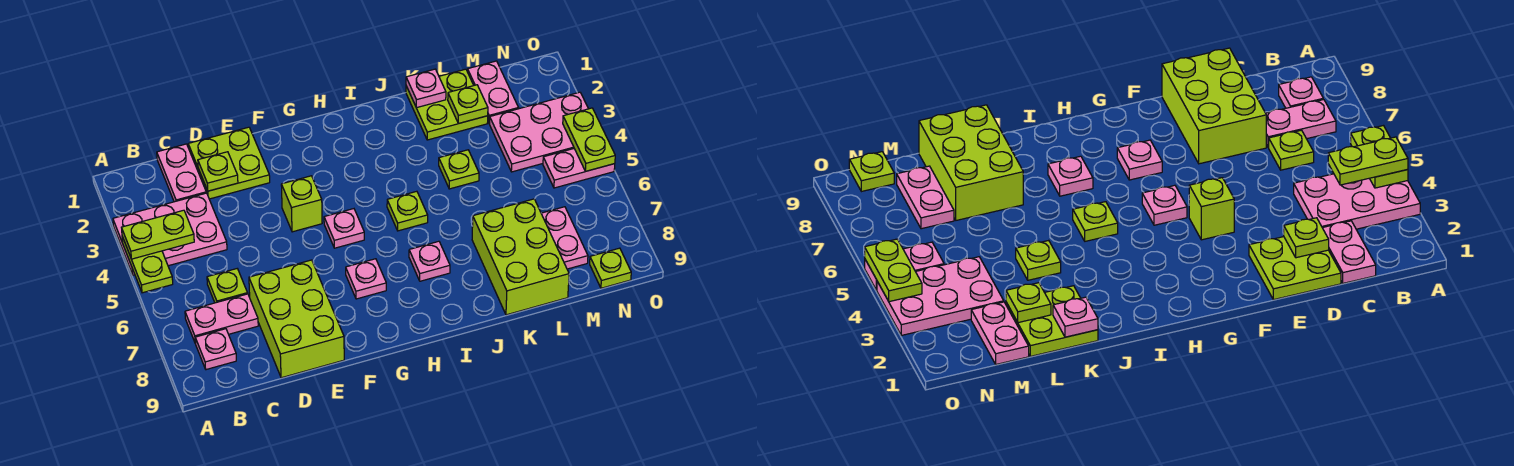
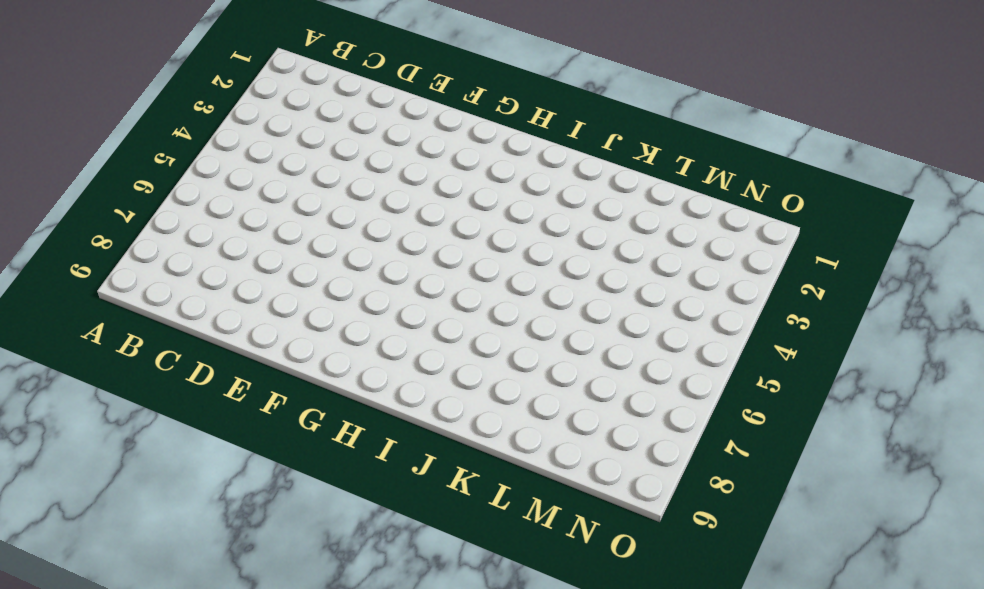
none -> pink 2x3 plate [113,193,227,275]
none -> pink 1x2 plate [185,294,258,343]
none -> pink 1x1 plate [195,329,236,370]

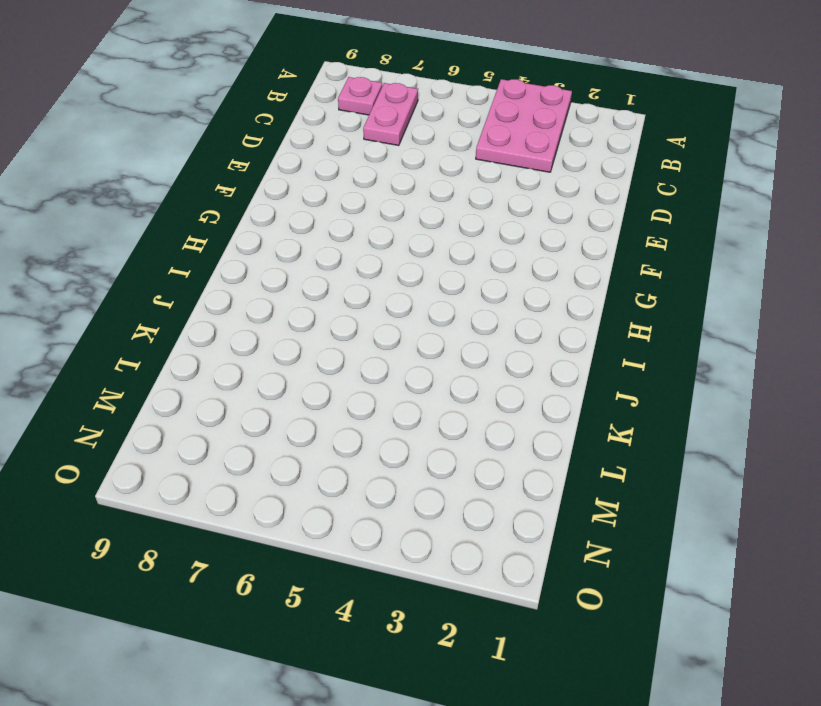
none -> pink 1x2 plate [157,144,206,202]
none -> lime 1x1 plate [207,269,248,303]
none -> lime 2x2 plate [188,127,270,199]

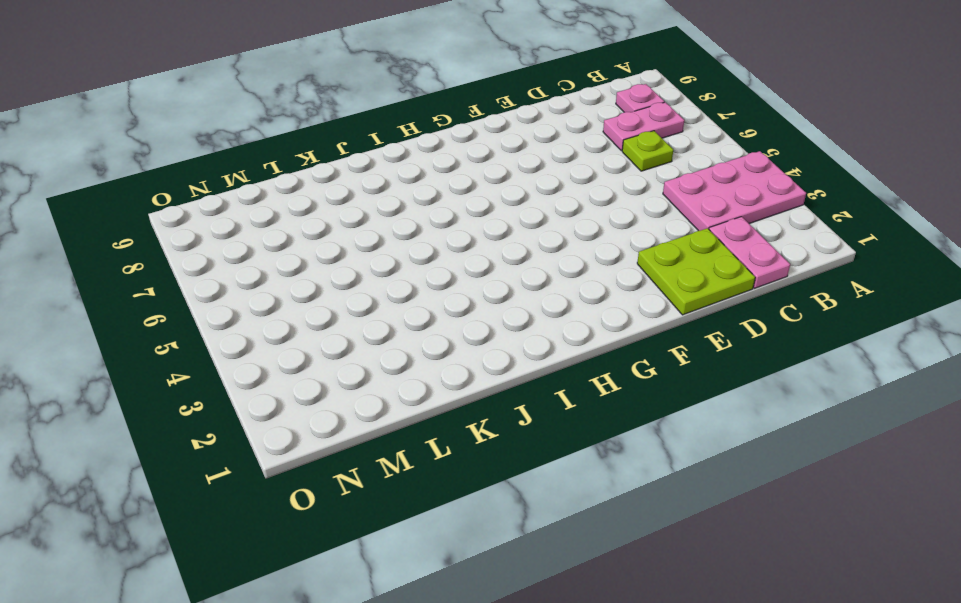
none -> lime 2x3 brick [249,260,344,378]
none -> lime 1x1 brick [281,176,322,232]
none -> pink 1x1 plate [324,209,364,248]

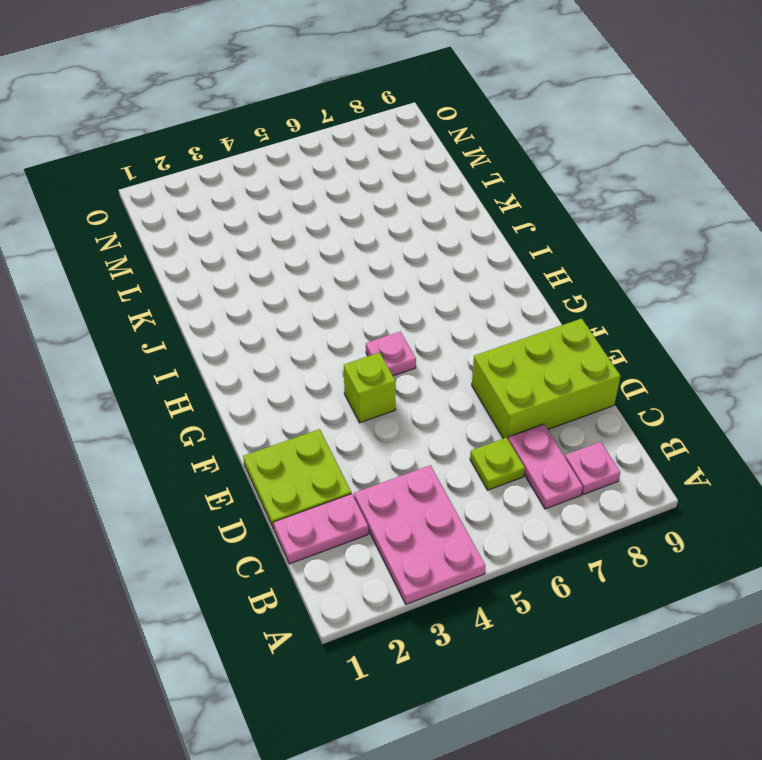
none -> pink 1x1 plate [346,259,386,299]
none -> lime 1x1 plate [387,191,428,231]
none -> pink 1x1 plate [409,241,450,281]

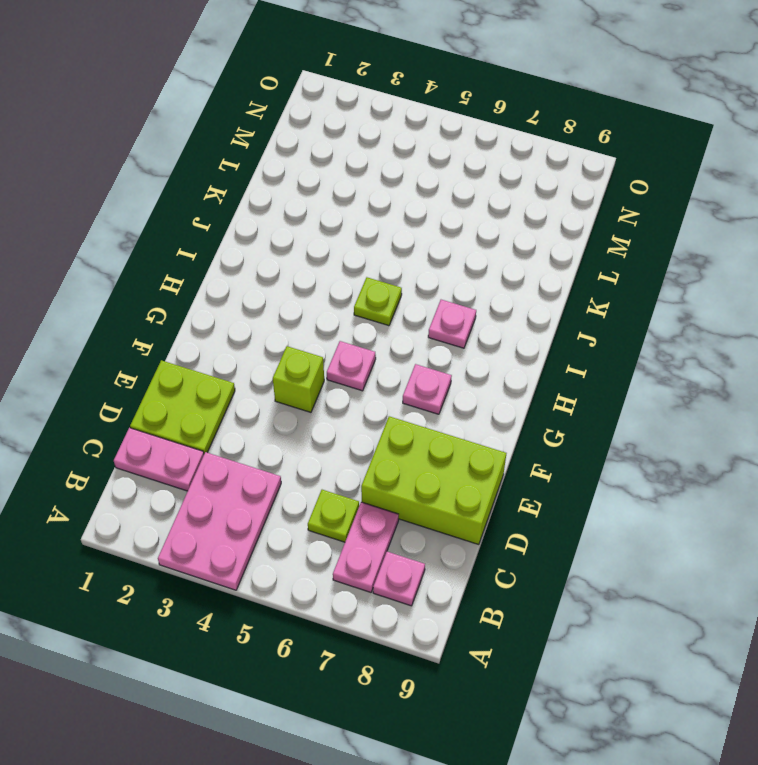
none -> lime 2x2 plate [406,69,488,140]
none -> lime 1x1 plate [439,150,479,189]
none -> lime 2x3 brick [472,199,569,315]

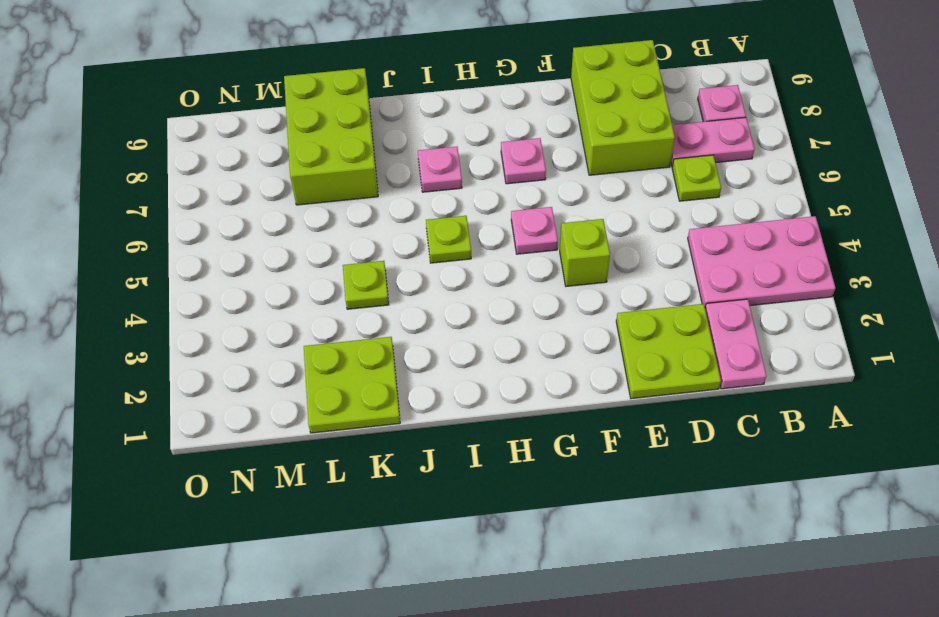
none -> pink 1x2 plate [467,61,518,123]
none -> pink 2x3 plate [489,92,588,172]
none -> pink 1x2 plate [541,207,588,269]

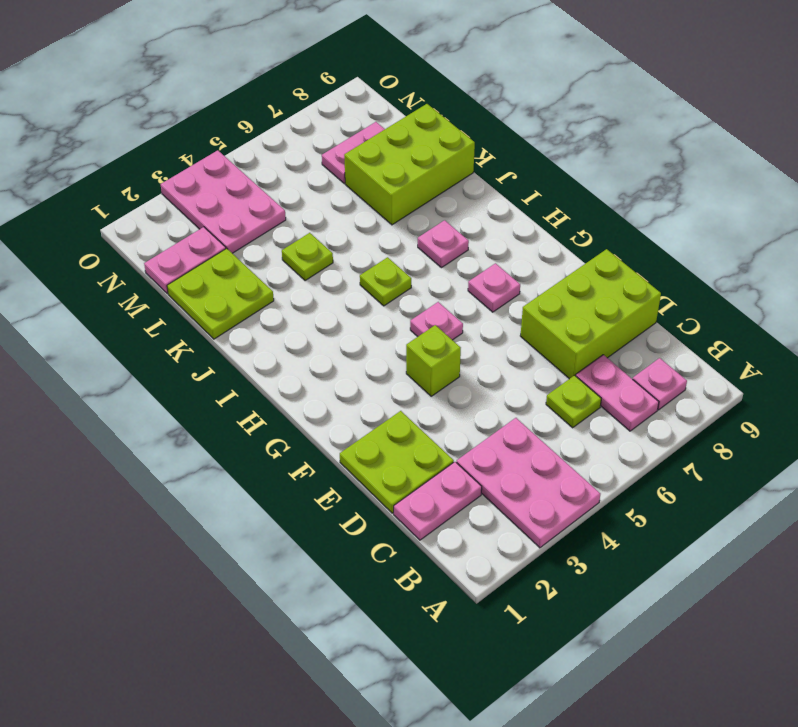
none -> pink 1x2 plate [543,149,615,188]
none -> lime 1x1 plate [590,248,631,288]
none -> lime 1x2 plate [122,237,173,293]

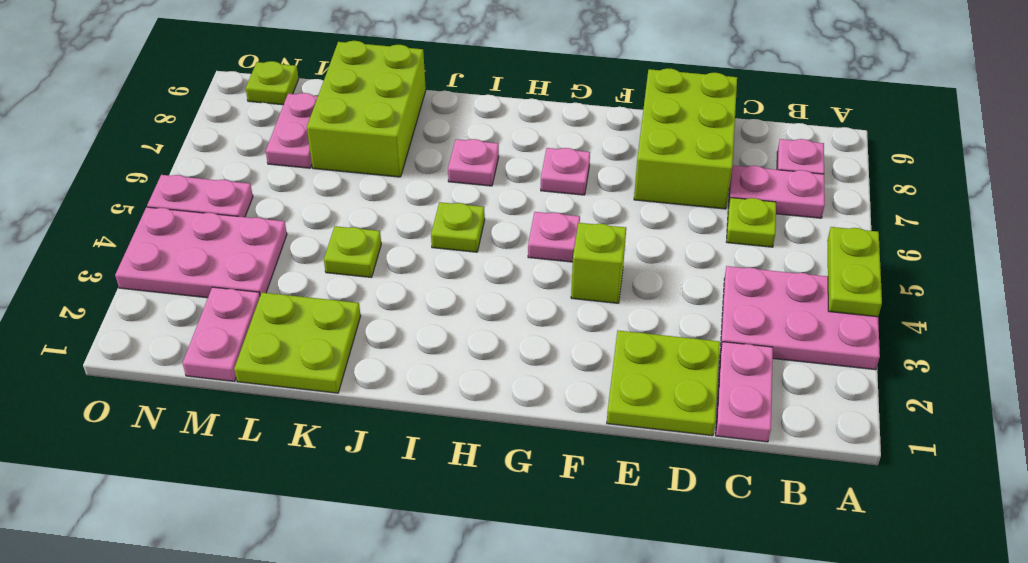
none -> lime 1x1 plate [198,152,238,191]
none -> pink 1x1 plate [406,69,446,108]
none -> lime 1x1 plate [448,85,488,123]

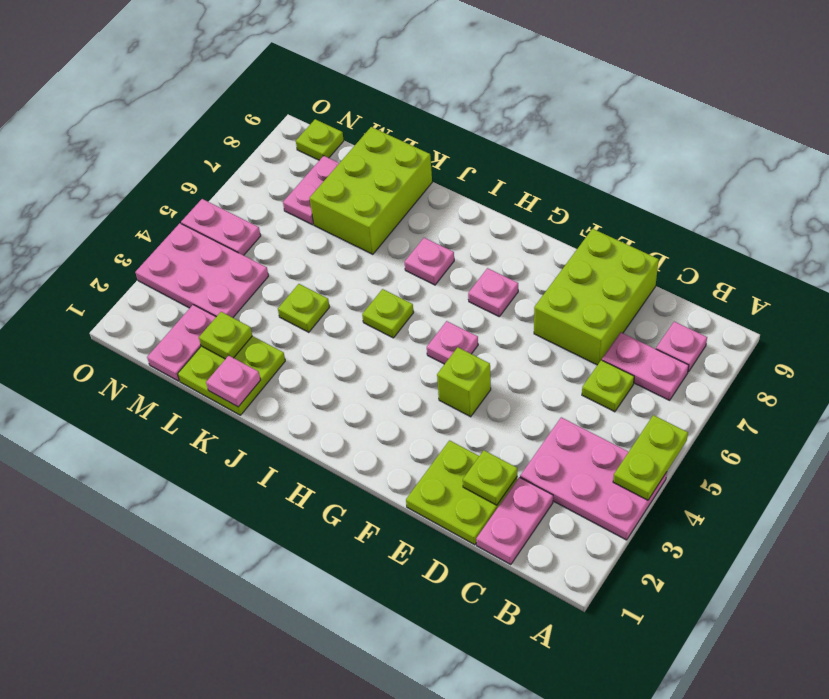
none -> lime 1x2 plate [563,108,615,171]
none -> lime 1x2 plate [121,210,194,259]

